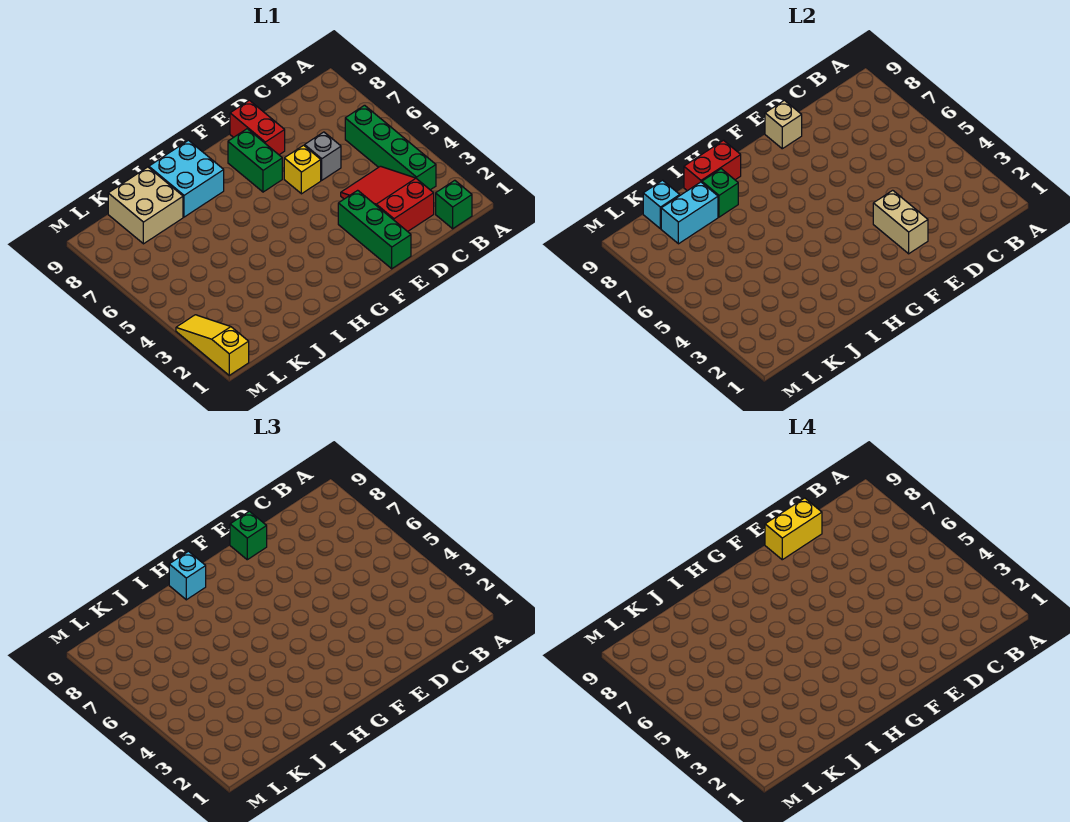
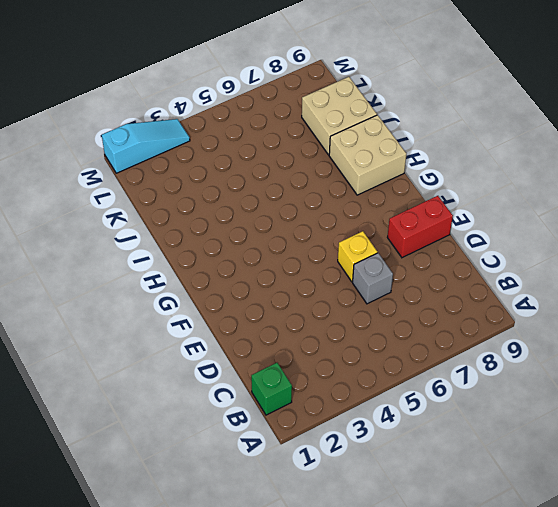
tan 2x2 brick [329,115,406,195] -> cyan 2x2 brick [149,140,224,217]
cyan 1x3 slope [102,119,190,173] -> yellow 1x3 slope [176,315,249,375]
none -> green 1x4 brick [345,105,436,190]
none -> red 2x3 slope [341,166,434,232]
none -> green 1x3 brick [338,190,411,269]

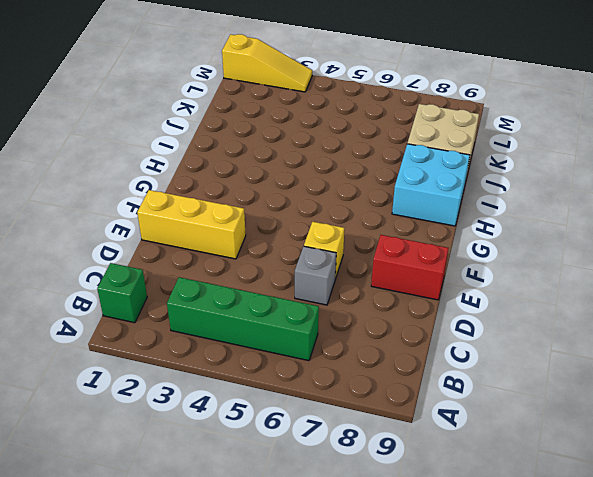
yellow 1x3 brick [137,190,246,259] -> green 1x3 brick [338,190,411,269]
none -> red 2x3 slope [341,166,434,232]
none -> green 1x2 brick [228,129,282,192]
none -> tan 1x2 brick [873,190,928,254]

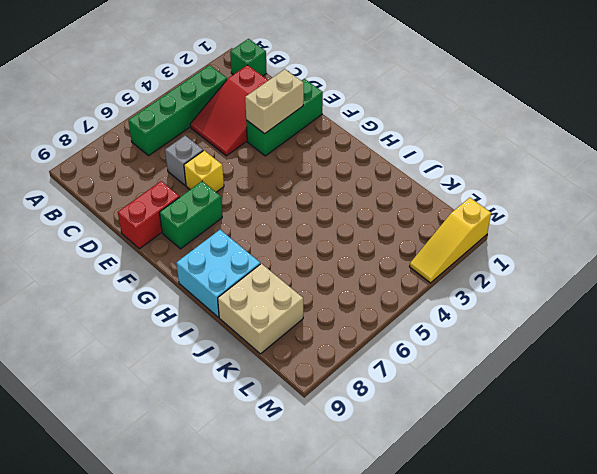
none -> tan 1x1 brick [765,100,802,149]
none -> red 1x2 brick [684,140,741,191]
none -> green 1x1 brick [702,169,738,217]

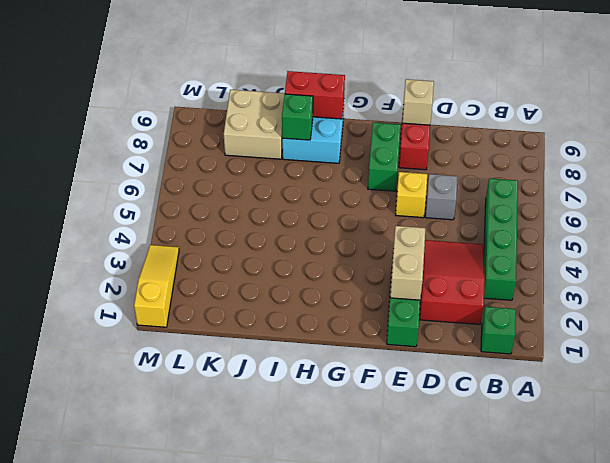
none -> cyan 1x2 brick [661,182,718,244]
none -> cyan 1x1 brick [643,180,680,229]
none -> green 1x1 brick [230,511,267,560]

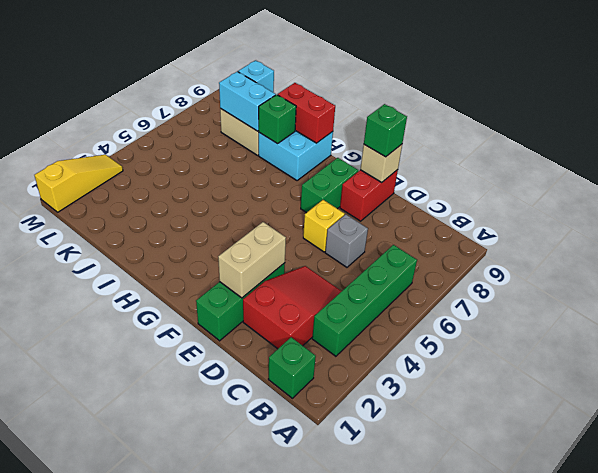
none -> cyan 1x1 brick [169,551,206,600]
none -> yellow 1x2 brick [765,498,822,560]

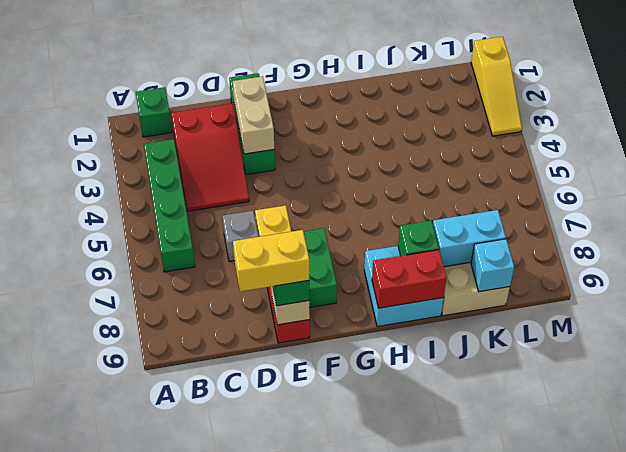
none -> cyan 1x1 brick [169,551,206,600]

